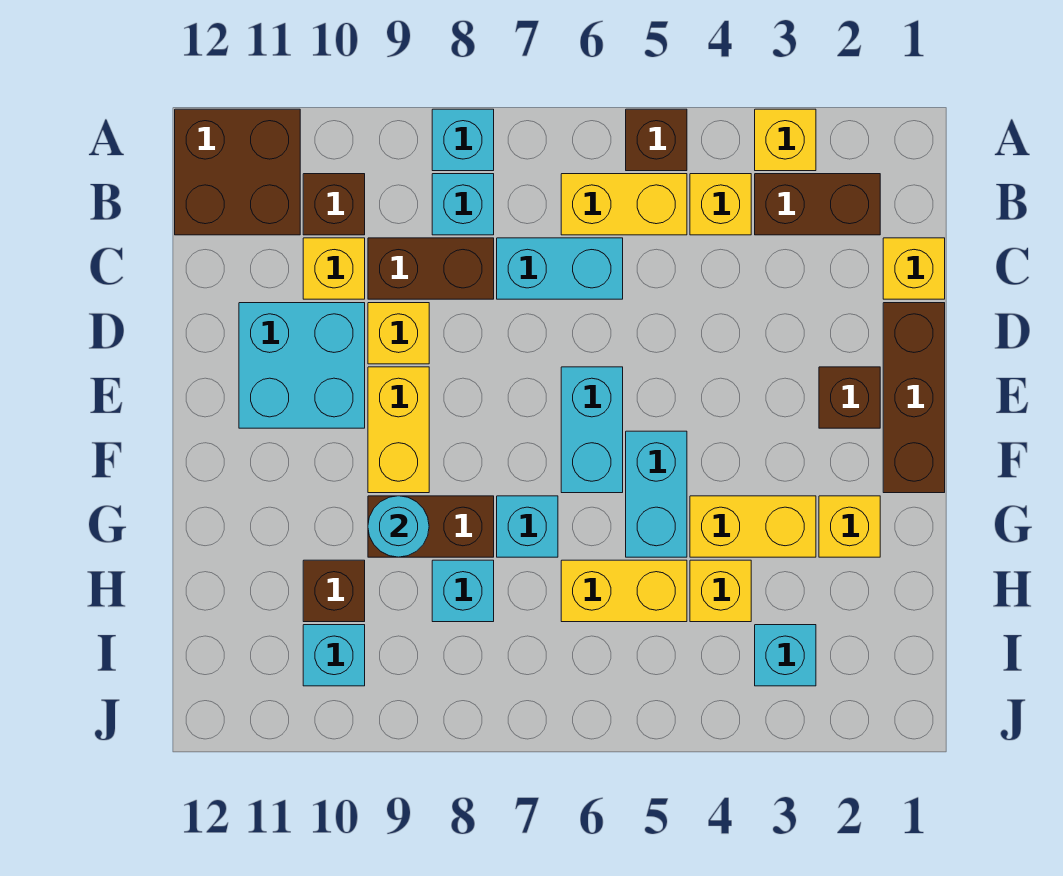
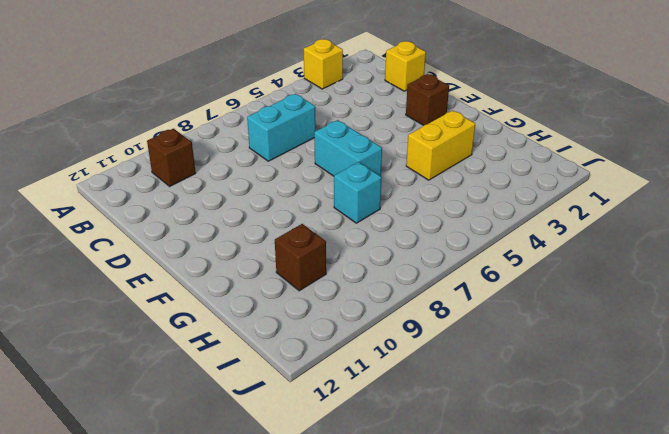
none -> brown 1x1 brick [626,109,687,171]
none -> cyan 1x1 brick [432,109,494,171]
none -> brown 2x2 brick [175,109,300,235]
none -> brown 1x2 brick [755,174,880,235]

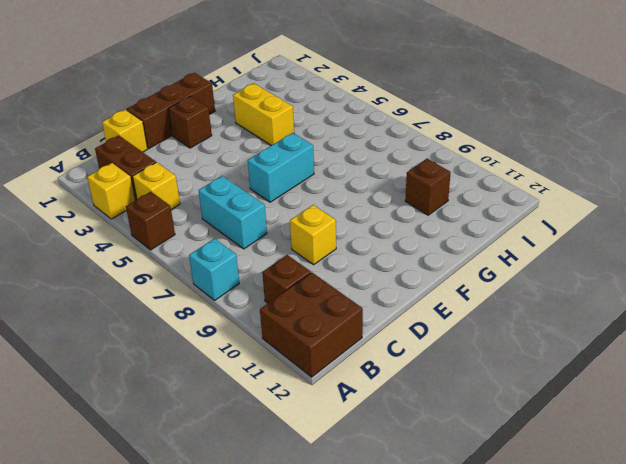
none -> yellow 1x2 brick [561,174,687,235]
none -> cyan 1x1 brick [432,174,494,235]
none -> brown 1x2 brick [368,238,494,299]
none -> yellow 1x1 brick [303,238,365,299]

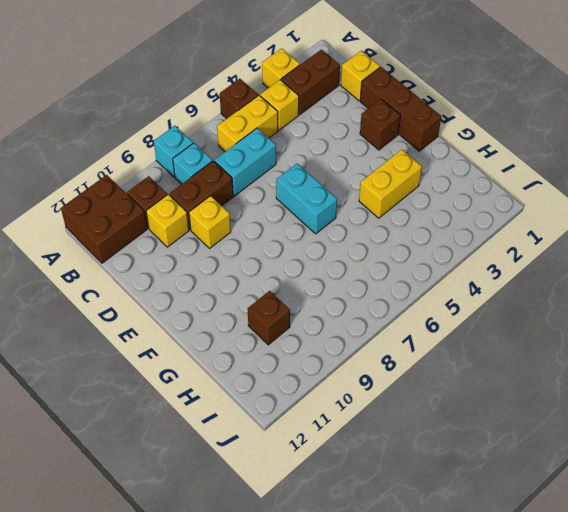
none -> cyan 2x2 brick [239,303,365,428]
none -> yellow 1x2 brick [368,367,429,493]
none -> cyan 1x2 brick [626,431,687,557]
none -> yellow 1x1 brick [819,496,880,557]

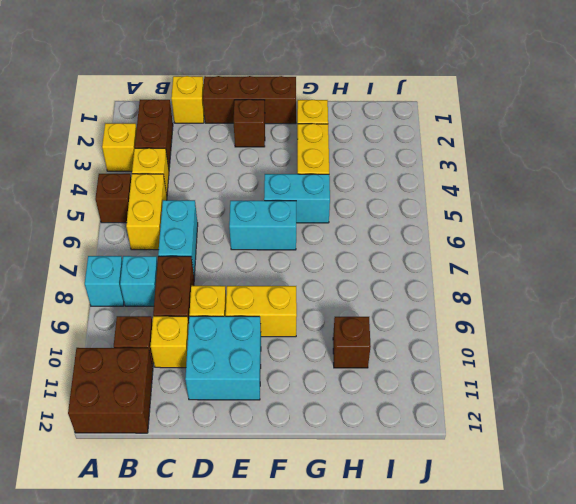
none -> cyan 1x1 brick [497,496,558,557]
none -> brown 1x2 brick [368,496,494,557]
none -> yellow 1x1 brick [690,560,751,622]
none -> yellow 1x2 brick [561,560,687,622]

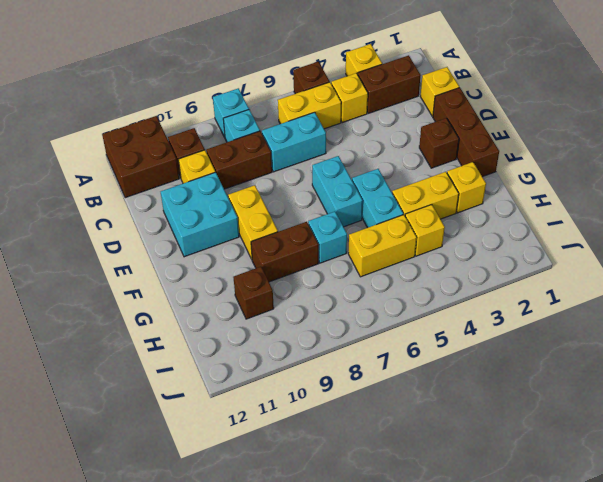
none -> yellow 1x1 brick [368,303,429,364]
none -> cyan 1x1 brick [432,560,494,622]
none -> cyan 1x1 brick [755,625,816,686]
none -> cyan 1x1 brick [303,625,365,686]

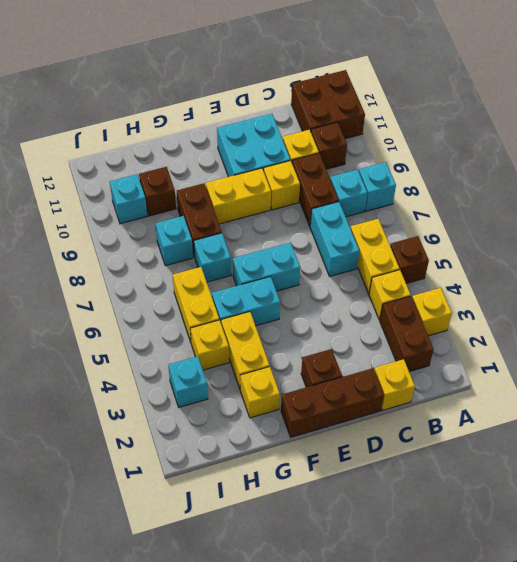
none -> cyan 1x1 round brick [368,496,429,557]

